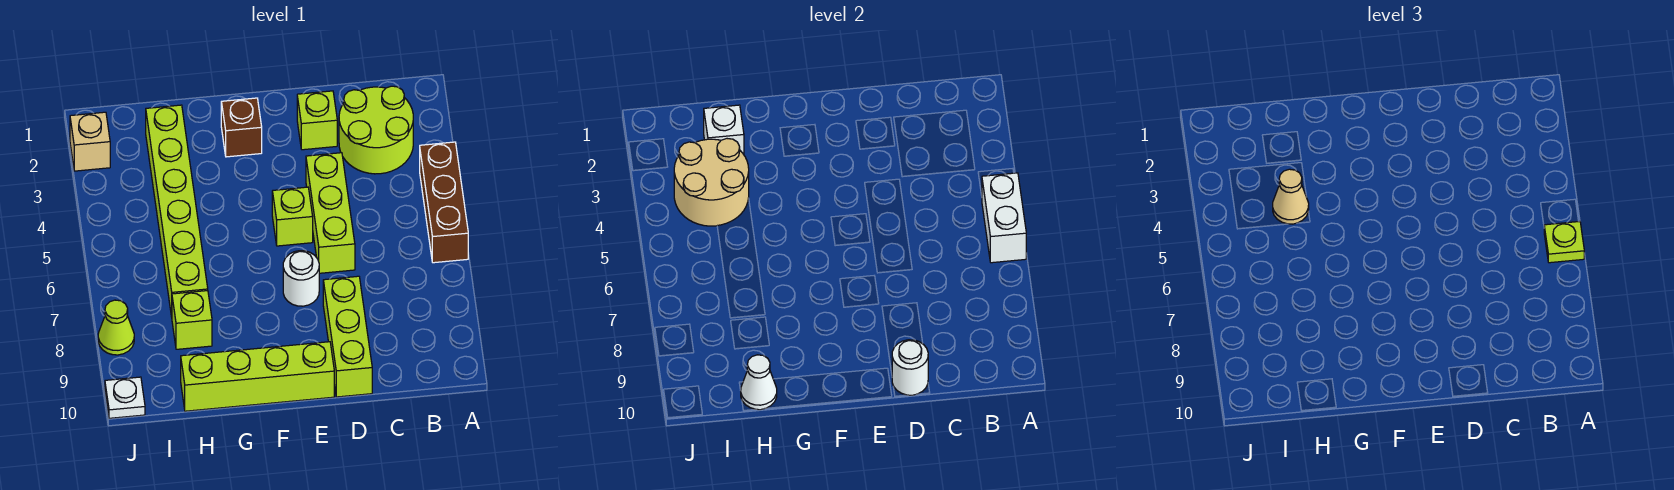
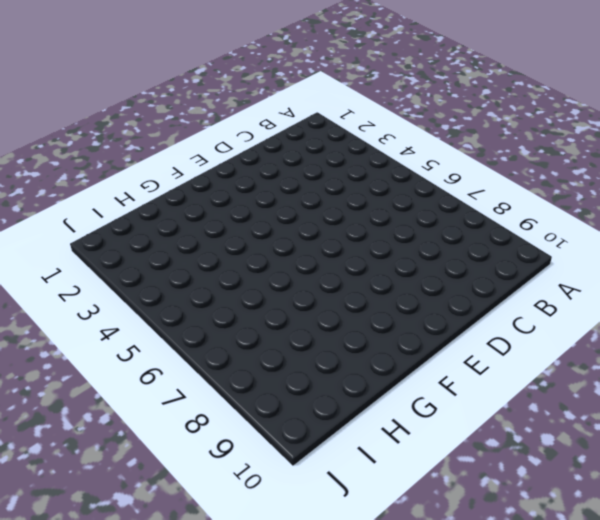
none -> brown 1x3 brick [420,142,468,263]
none -> lime 2x2 round brick [339,86,413,174]
none -> lime 1x1 brick [297,91,337,150]

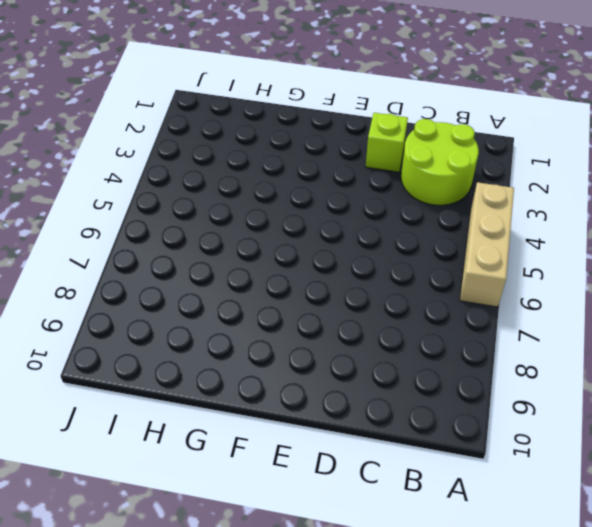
tan 1x3 brick [460,182,514,307] -> brown 1x3 brick [420,142,468,263]
none -> lime 1x3 brick [306,153,355,273]
none -> lime 1x3 brick [323,276,372,397]
none -> lime 1x1 brick [272,187,313,246]

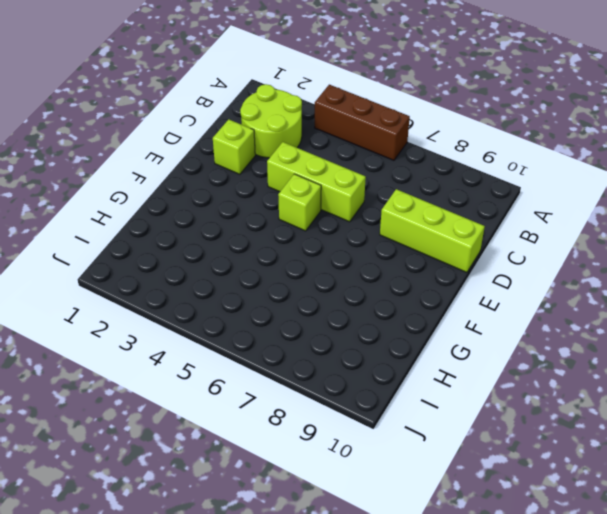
none -> white 1x1 round brick [283,251,319,306]
none -> lime 1x4 brick [181,342,334,411]
none -> brown 1x1 brick [221,98,262,157]

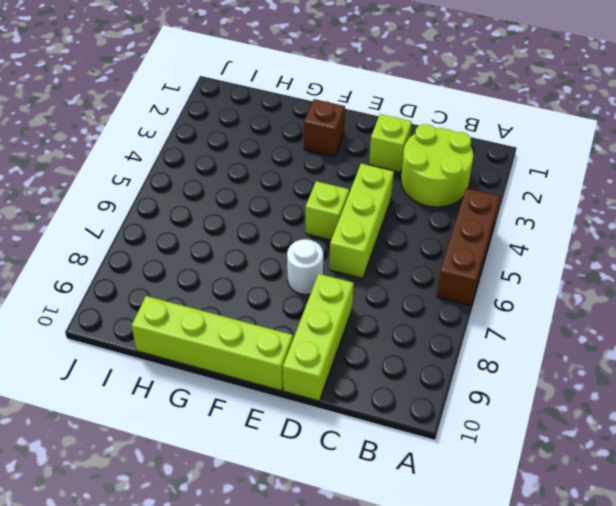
none -> lime 1x6 brick [146,105,208,317]
none -> lime 1x1 brick [172,291,212,349]
none -> tan 1x1 brick [70,112,110,171]

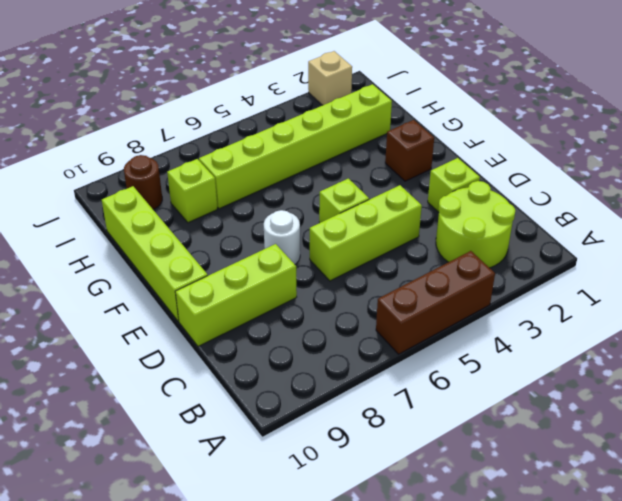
brown 1x1 round brick [124,155,162,209] -> none
none -> lime 1x1 cone [98,300,134,355]
none -> white 1x1 plate [105,377,145,418]
none -> white 1x2 brick [982,173,1026,263]

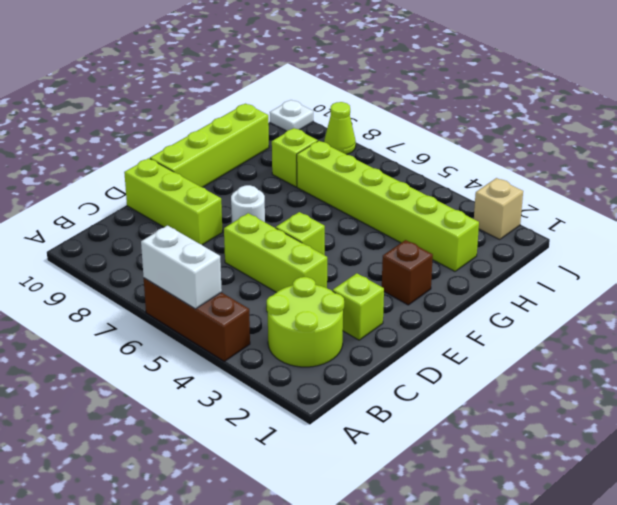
none -> white 1x1 round brick [892,340,928,395]
none -> white 1x1 brick [704,105,744,154]
none -> tan 2x2 round brick [674,139,749,226]

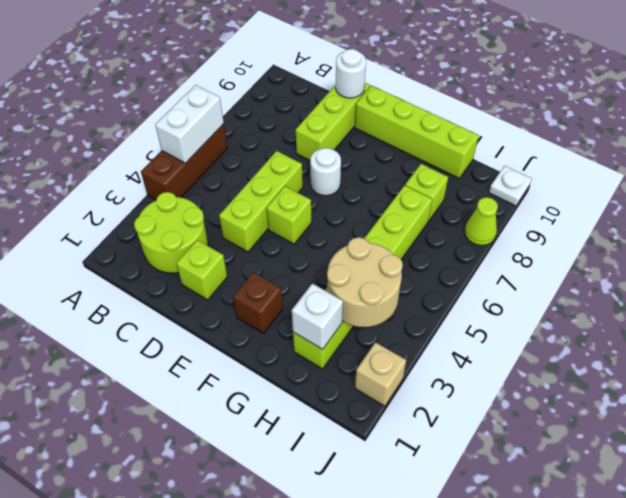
none -> white 1x1 cone [741,355,777,410]
none -> lime 1x1 plate [1544,221,1584,263]
none -> tan 1x1 cone [1273,169,1309,224]

